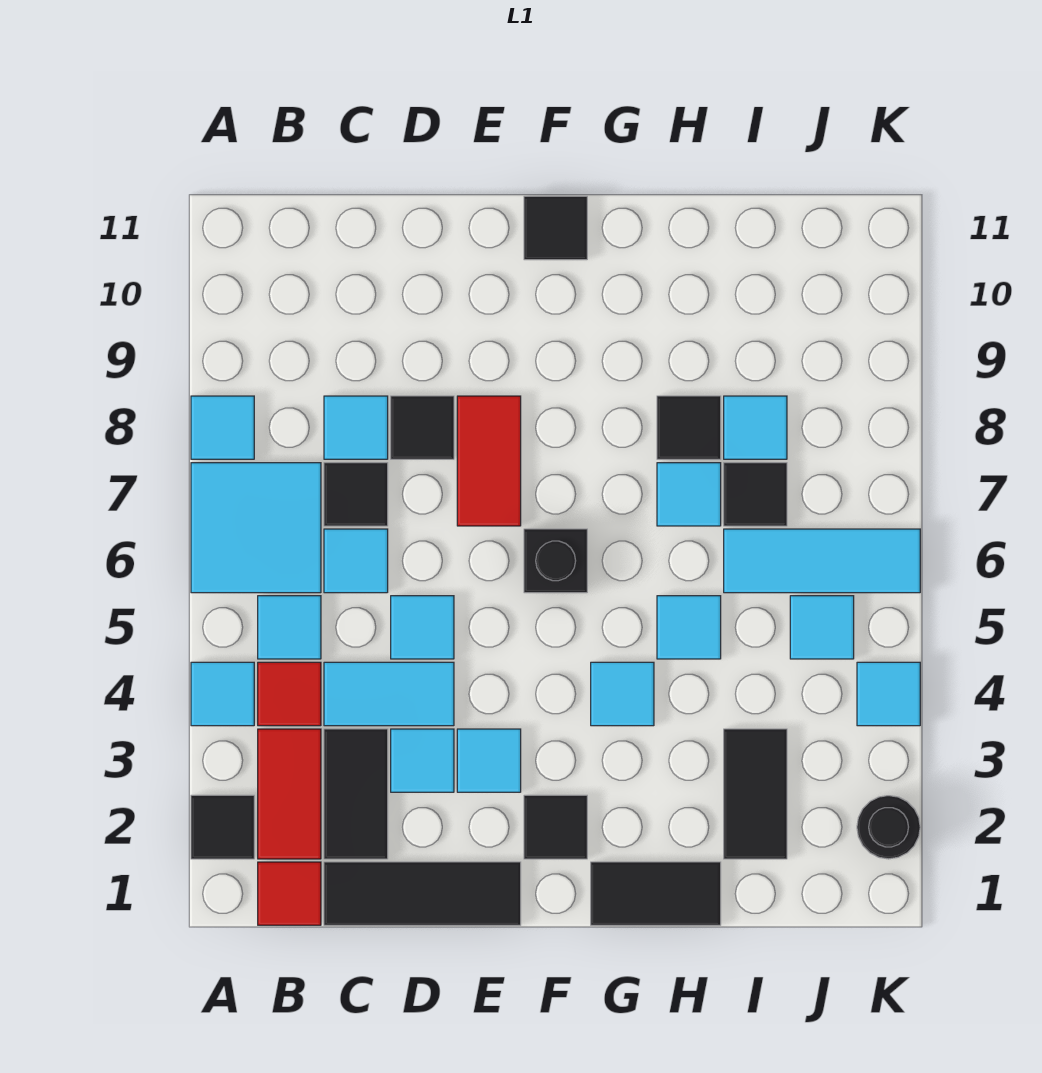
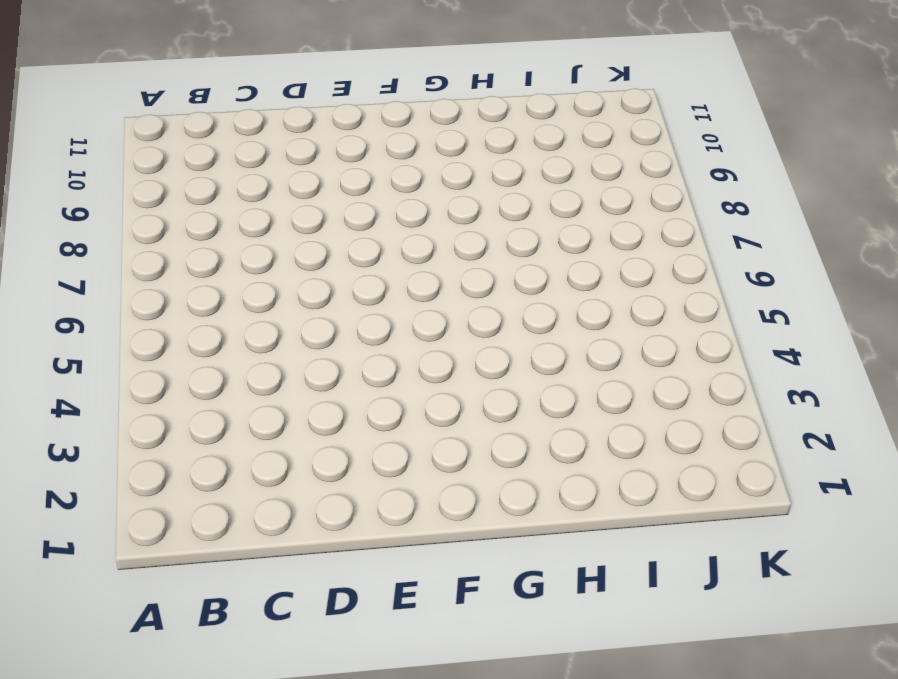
none -> black 1x1 tile [191,795,254,859]
none -> cyan 1x1 tile [191,662,254,726]
none -> cyan 2x2 tile [191,463,321,593]
none -> cyan 1x1 tile [191,396,254,459]

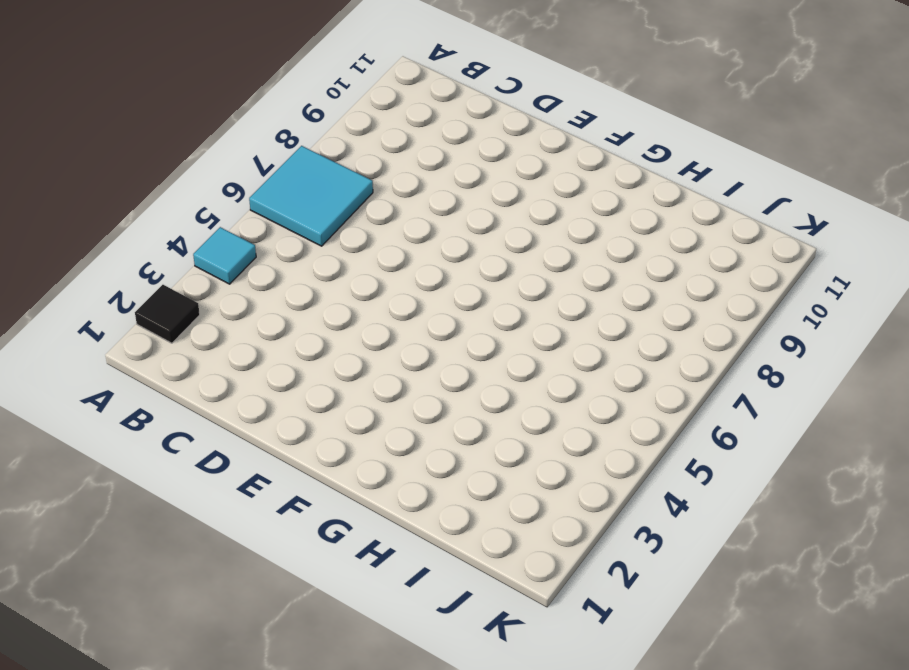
none -> cyan 1x1 tile [191,396,254,459]
none -> red 1x1 tile [258,862,321,925]
none -> red 1x2 tile [258,729,321,859]
none -> red 1x1 tile [258,662,321,726]

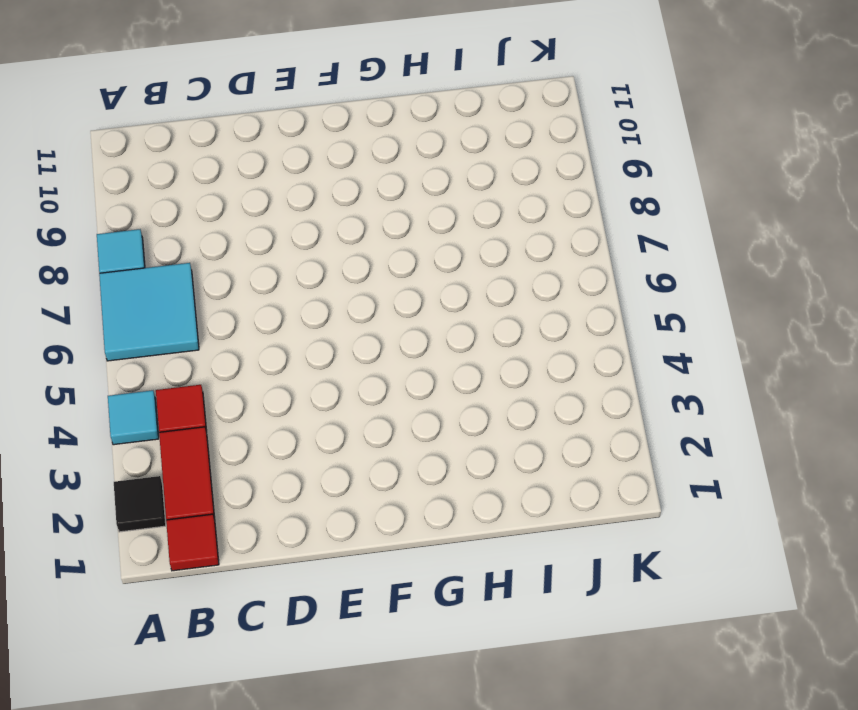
none -> cyan 1x1 tile [258,596,321,659]
none -> black 1x3 tile [324,862,521,925]
none -> black 1x2 tile [324,729,388,859]
none -> cyan 1x2 tile [324,662,454,726]

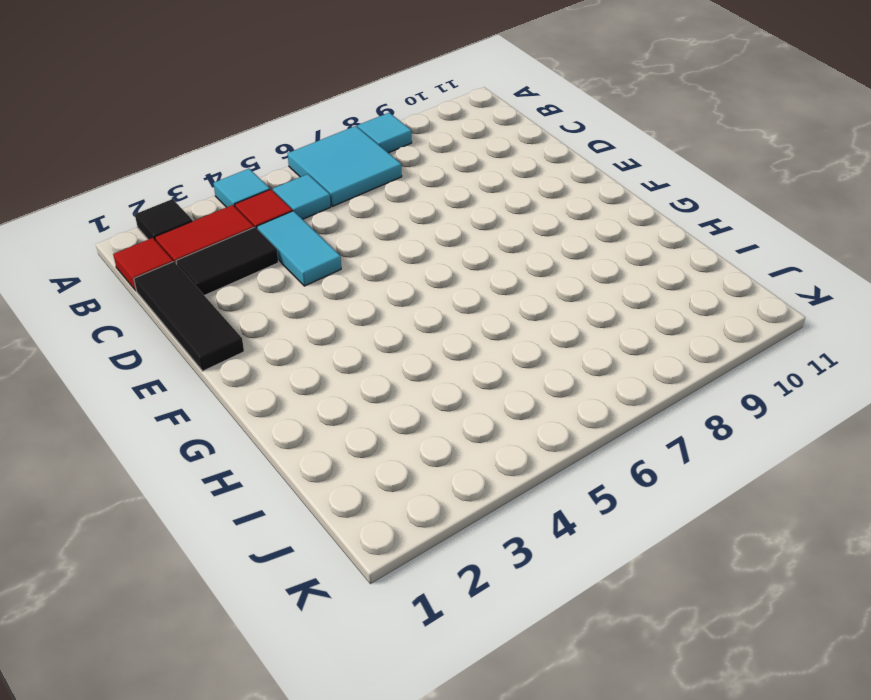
none -> cyan 1x1 tile [324,529,388,593]
none -> black 1x1 tile [324,463,388,526]
none -> cyan 1x1 tile [324,396,388,459]
none -> cyan 1x1 tile [391,729,454,792]

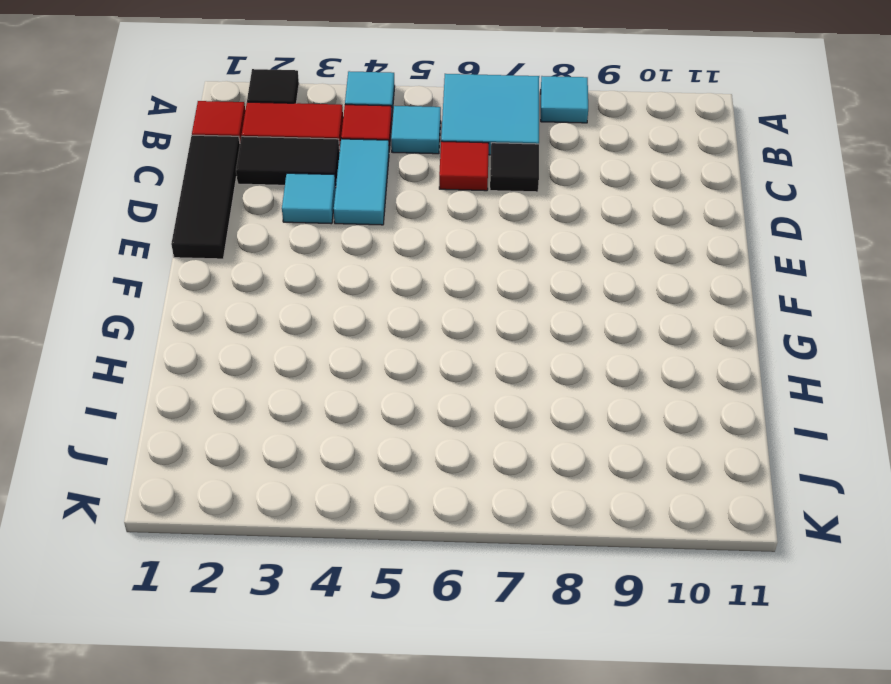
red 1x1 tile [439,141,489,191] -> cyan 1x1 tile [324,529,388,593]
none -> cyan 1x1 tile [324,396,388,459]
none -> cyan 1x1 tile [391,596,454,659]
none -> black 1x1 tile [391,396,454,459]
none -> cyan 1x1 tile [457,729,521,792]

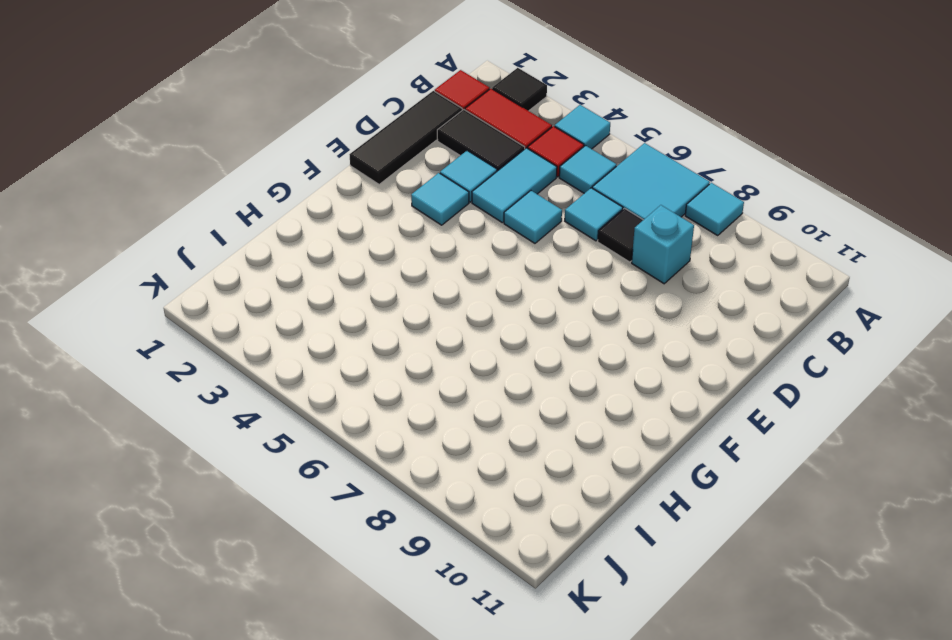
cyan 1x1 brick [632,205,694,284] -> cyan 1x1 tile [324,396,388,459]
none -> black 1x1 tile [391,396,454,459]
none -> red 1x2 tile [457,396,521,526]
none -> black 1x1 tile [524,795,587,859]
none -> black 1x1 brick [524,529,587,593]

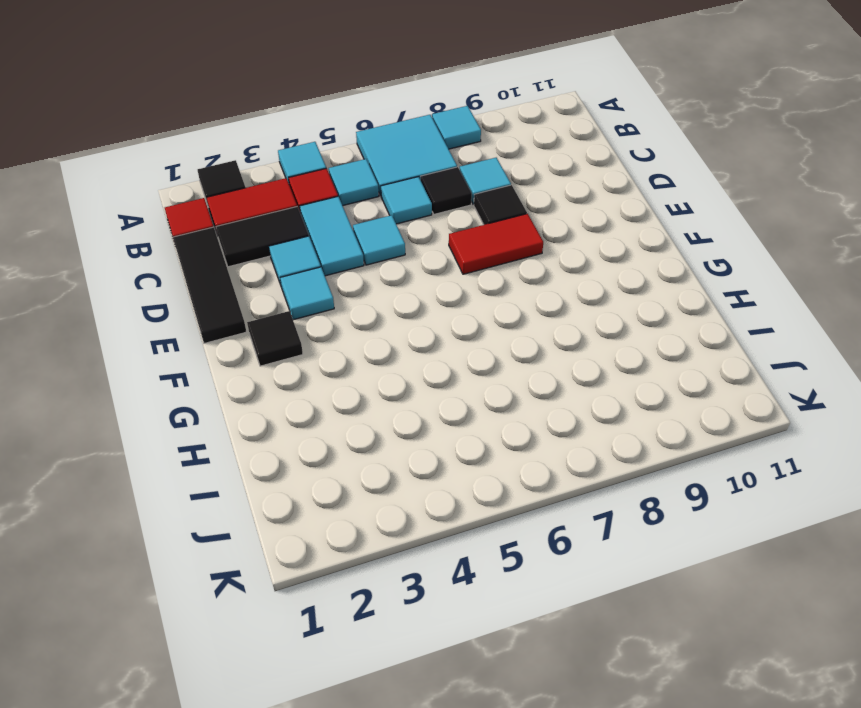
none -> black 1x1 brick [524,529,587,593]
none -> black 1x1 tile [524,196,587,260]
none -> black 1x2 tile [591,862,721,925]
none -> cyan 1x1 tile [591,662,654,726]

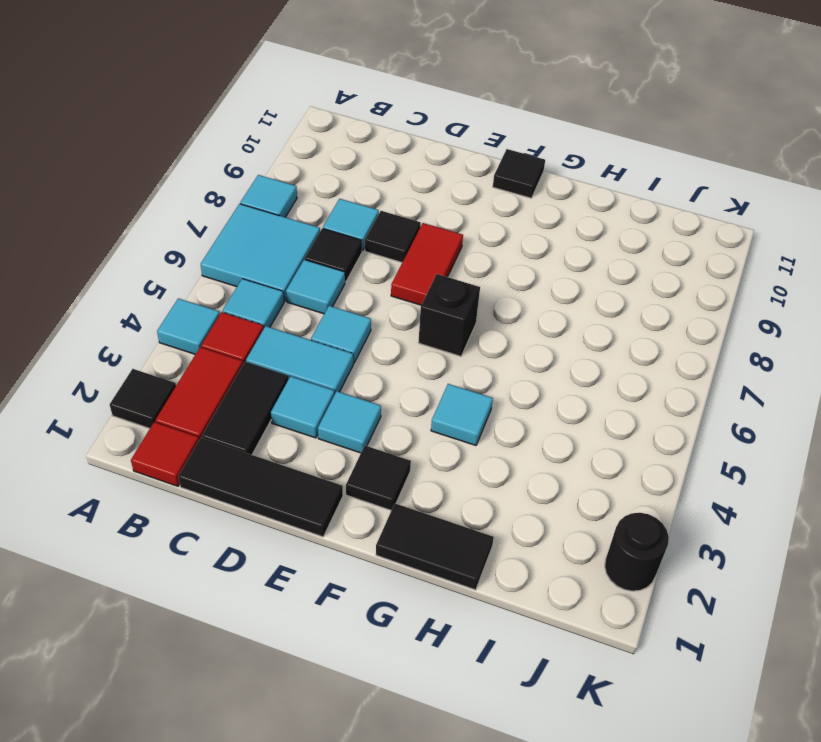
none -> cyan 1x1 tile [657,596,721,659]
none -> cyan 1x1 tile [657,463,721,526]
none -> black 1x1 tile [657,396,721,459]
none -> black 1x2 tile [724,729,787,859]

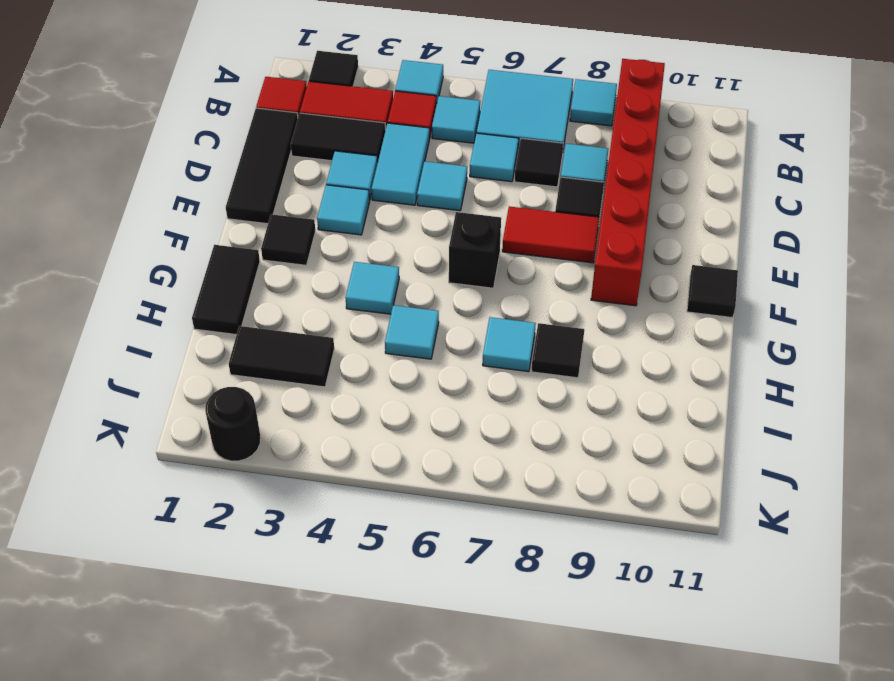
red 1x6 brick [591,59,665,306] -> none
none -> cyan 1x3 tile [724,529,920,593]
none -> black 1x1 tile [724,463,787,526]
none -> cyan 1x1 tile [724,396,787,459]
none -> cyan 1x1 tile [790,596,854,659]

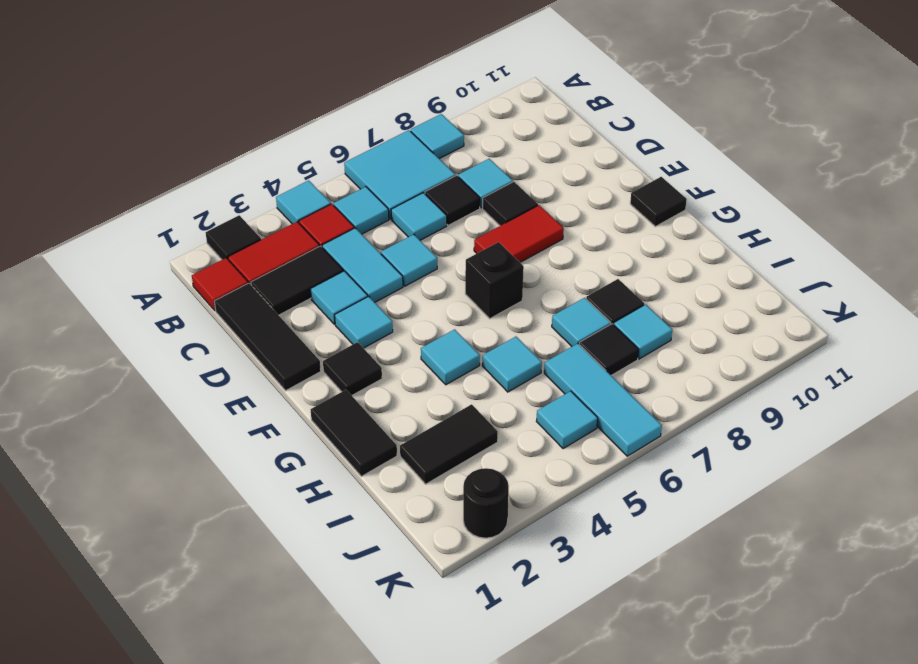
none -> cyan 1x1 tile [857,662,920,726]

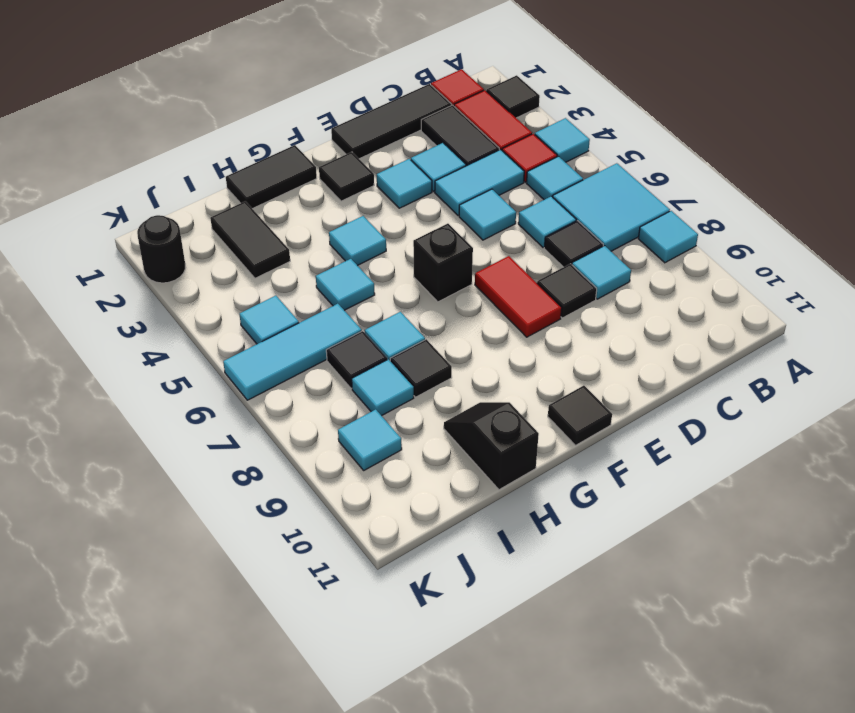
black 1x2 slope [444,402,539,490] -> none
cyan 1x1 tile [338,409,402,470] -> cyan 1x1 tile moved to [857,662,920,726]

